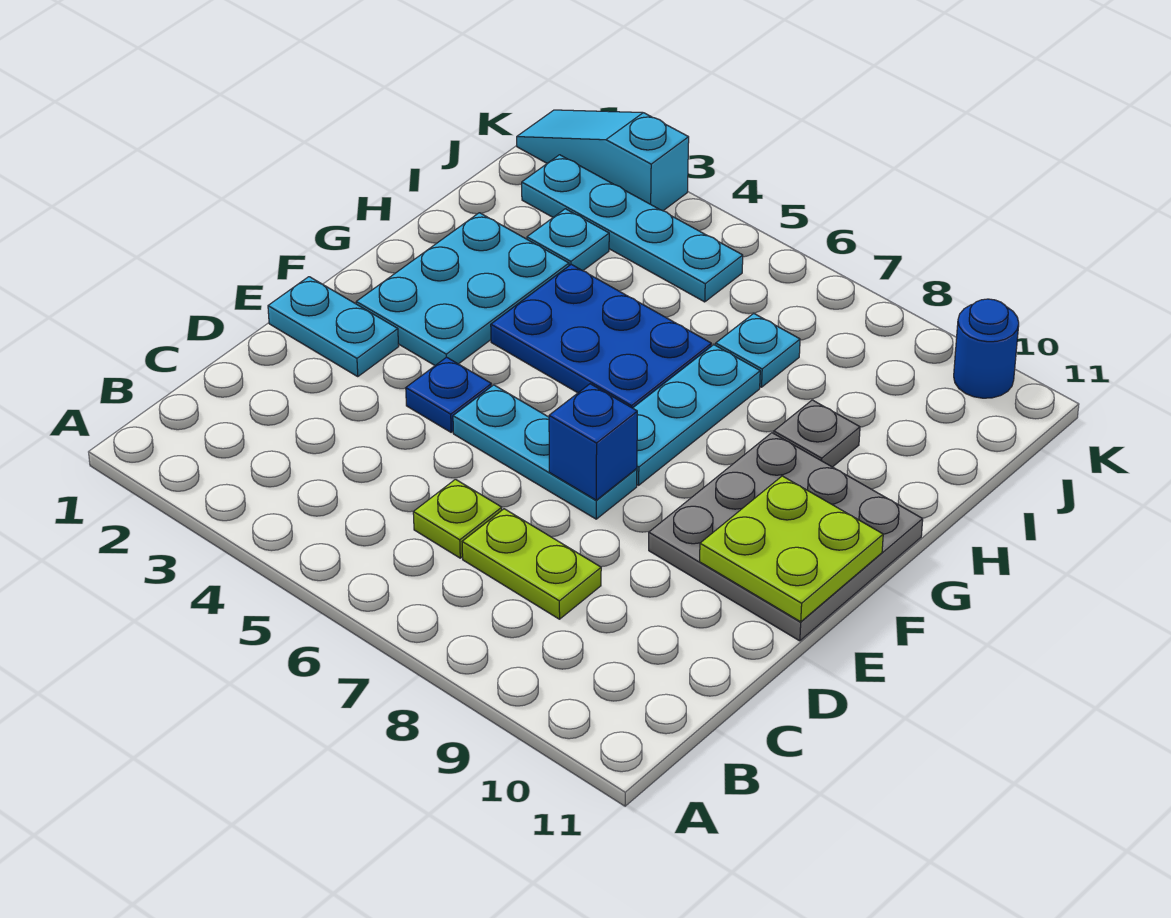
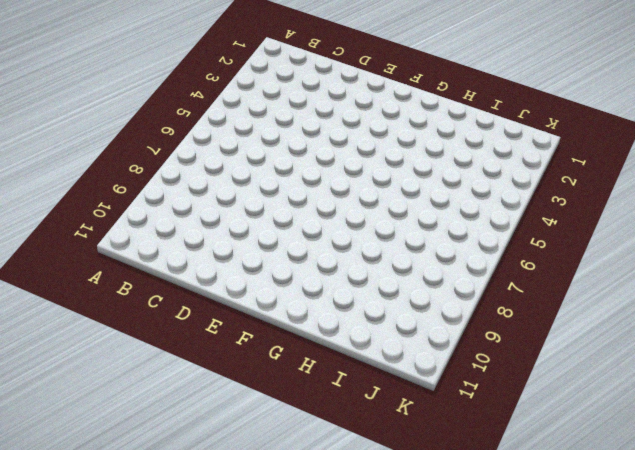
none -> lime 1x1 plate [413,479,502,558]
none -> lime 1x2 plate [462,509,601,619]
none -> cyan 1x2 plate [268,277,399,377]

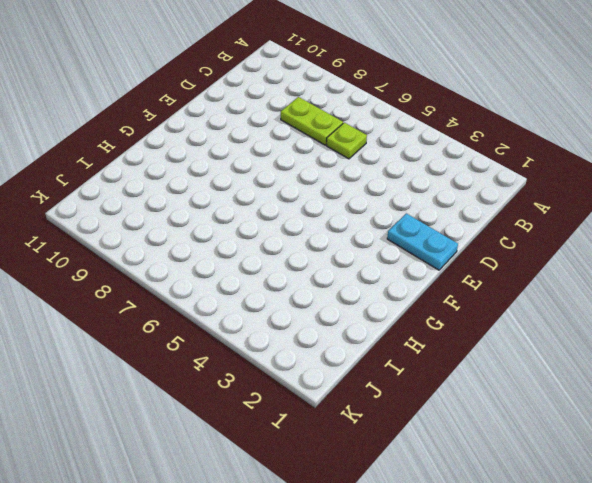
none -> blue 1x1 plate [406,357,492,432]
none -> cyan 1x3 plate [453,385,637,519]
none -> grey 3x3 plate [649,433,923,641]

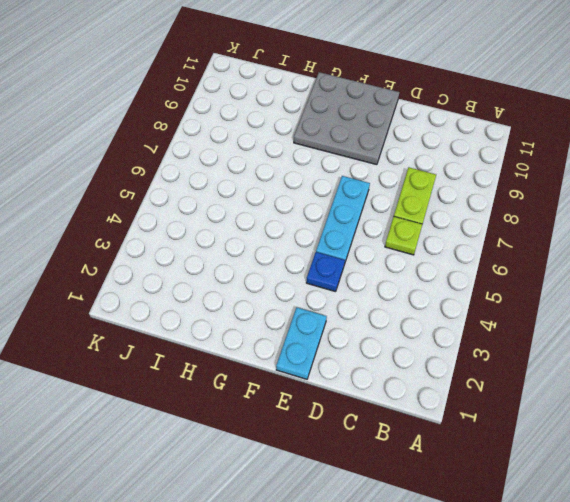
none -> cyan 2x3 plate [356,213,569,365]
none -> cyan 1x3 plate [633,345,760,485]
none -> blue 2x3 plate [491,264,711,408]

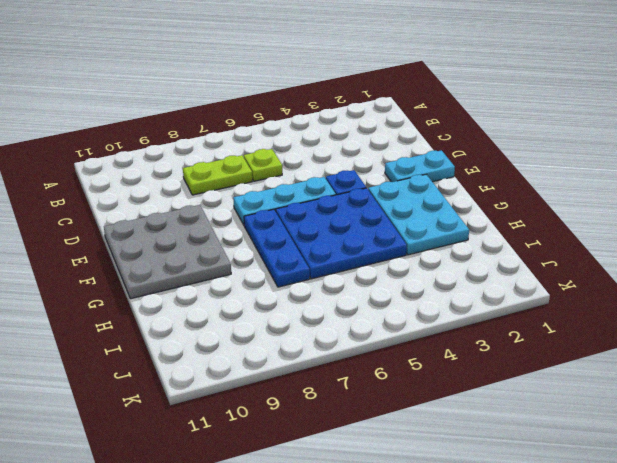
blue 3x3 plate [276,188,407,279] -> blue 2x3 plate [491,264,711,408]
blue 1x3 plate [244,209,310,287] -> cyan 1x3 plate [633,345,760,485]
none -> grey 1x1 plate [774,400,860,467]
none -> cyan 1x1 plate [527,209,609,271]
none -> cyan 1x1 plate [716,313,800,387]

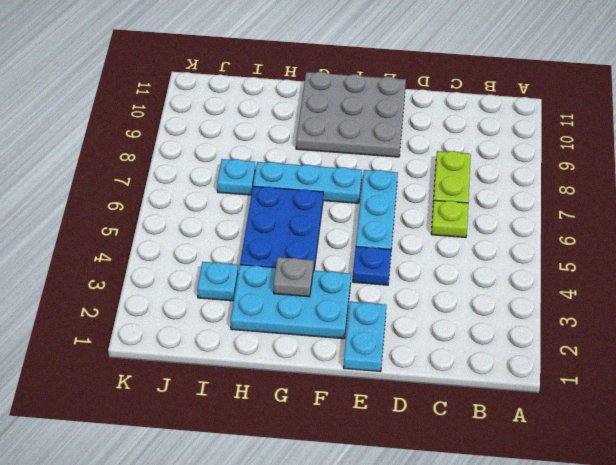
grey 1x1 plate [274,257,314,297] -> grey 1x1 plate moved to [774,400,860,467]
none -> cyan 1x4 plate [522,155,743,302]
none -> cyan 1x3 slope [517,110,689,211]
none -> blue 1x1 round brick [954,299,1019,398]

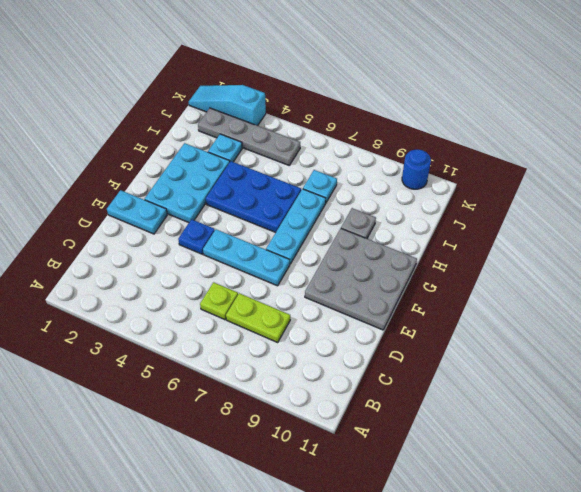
grey 1x4 plate [198,108,300,165] -> cyan 1x4 plate [522,155,743,302]
none -> blue 1x1 brick [549,384,637,500]
none -> lime 2x2 plate [700,476,883,622]

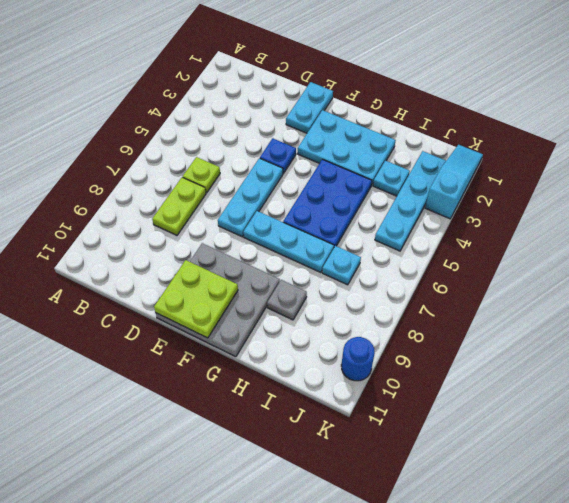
none -> blue 1x1 brick [549,384,637,500]

